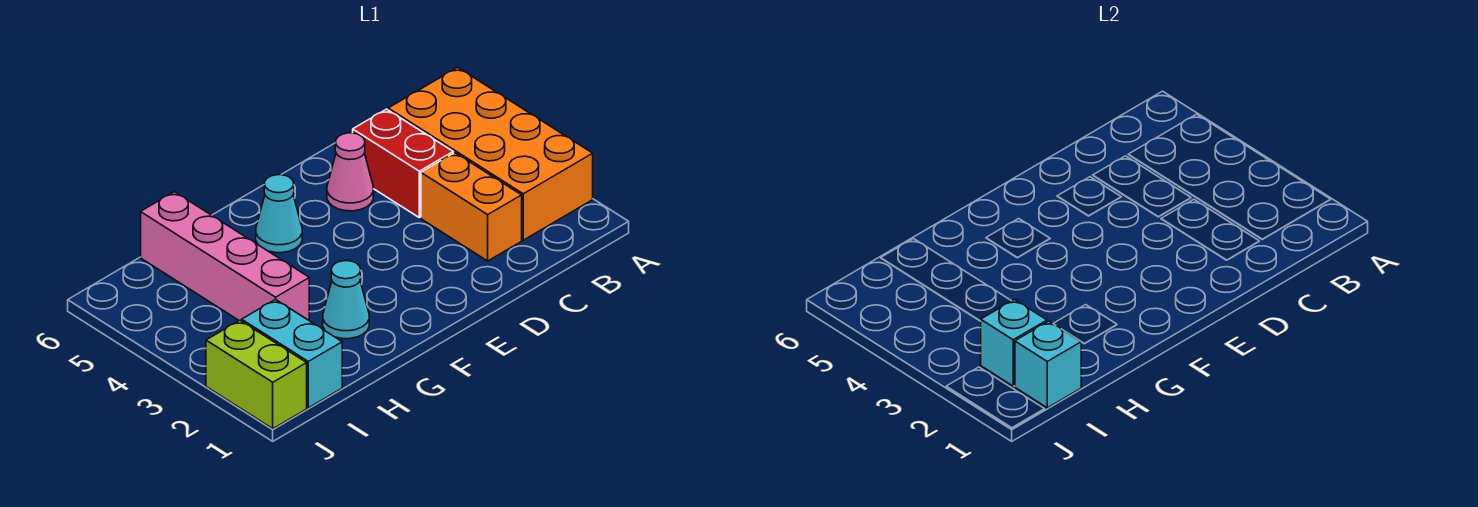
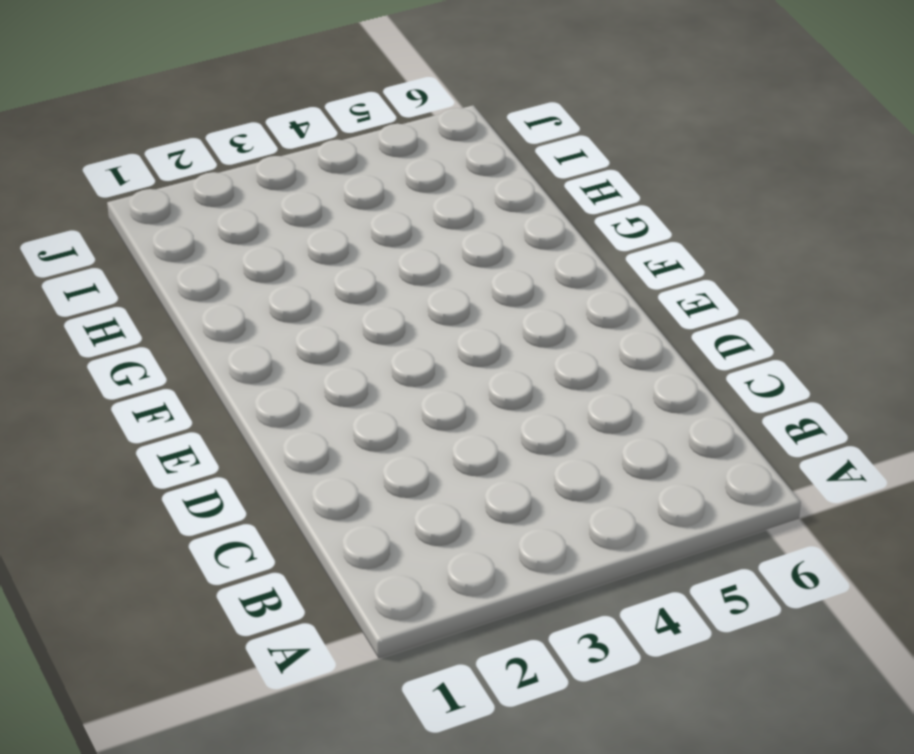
none -> orange 2x4 brick [388,68,593,240]
none -> orange 1x2 brick [421,153,522,261]

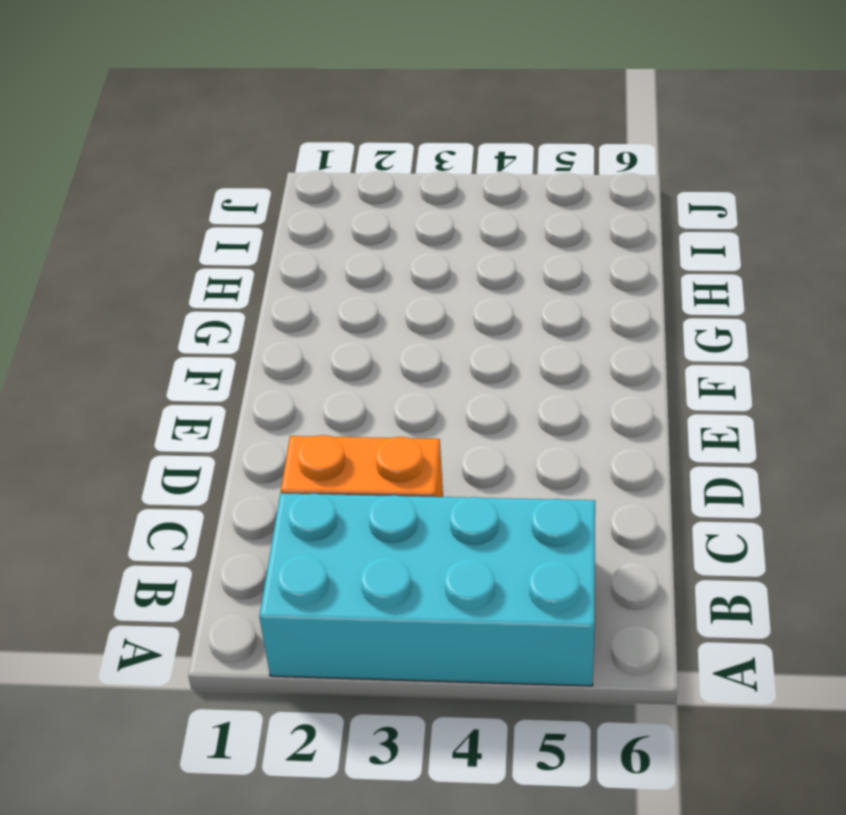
cyan 2x4 brick [259,493,595,686] -> orange 2x4 brick [388,68,593,240]
none -> red 1x2 brick [353,109,453,218]
none -> pink 1x1 cone [327,133,374,211]

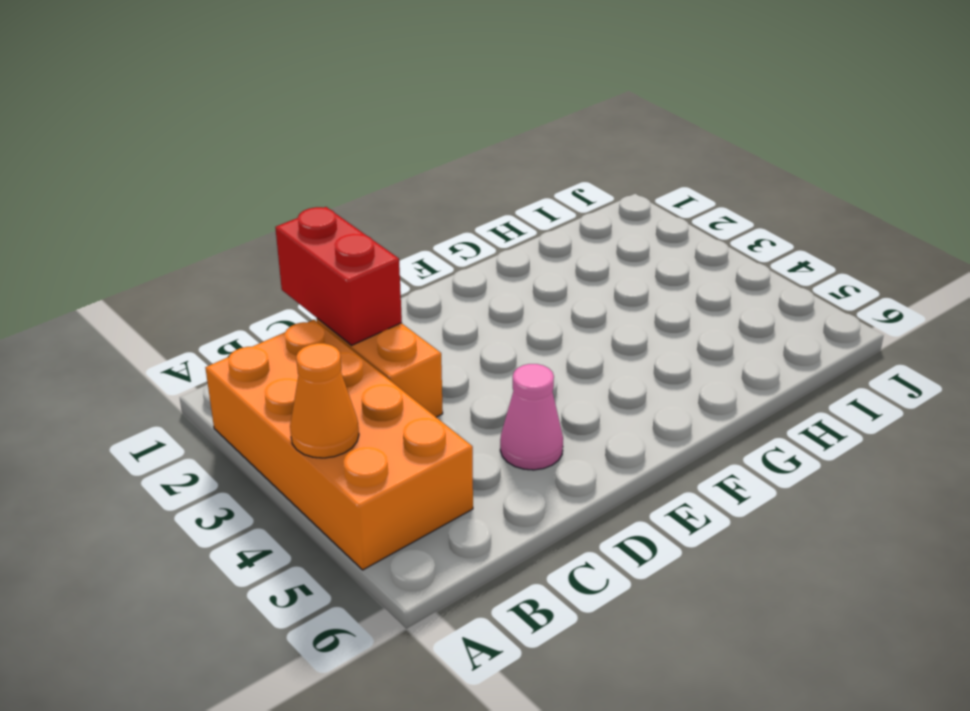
orange 1x1 cone [290,343,359,458] -> none
red 1x2 brick [275,207,402,345] -> red 1x2 brick moved to [353,109,453,218]
none -> cyan 1x1 cone [256,175,302,253]
none -> cyan 1x1 cone [323,261,369,339]

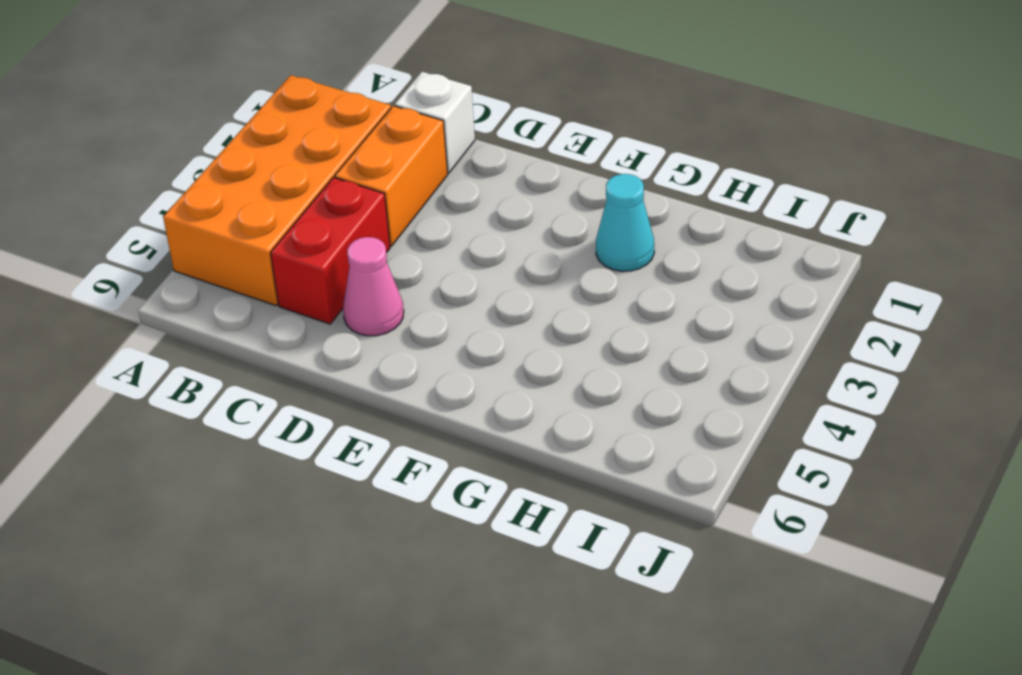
white 1x1 brick [395,72,475,173] -> none
none -> cyan 1x1 cone [256,175,302,253]
none -> pink 1x4 brick [141,192,309,321]

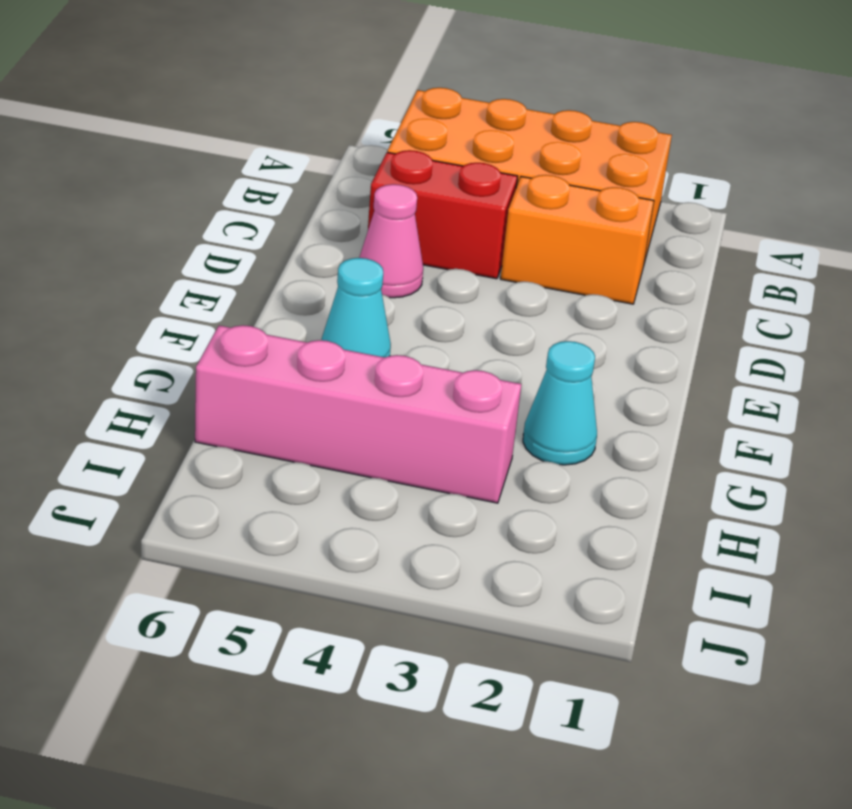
none -> cyan 1x2 brick [242,299,342,408]
none -> lime 1x2 brick [206,321,307,429]

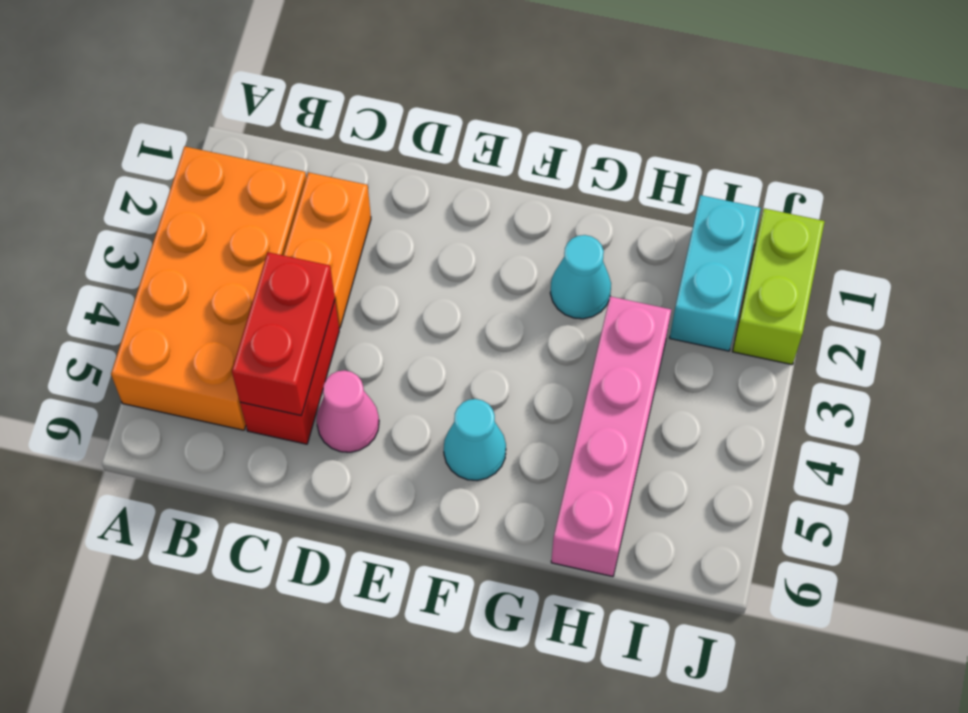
red 1x2 brick [232,252,335,416] -> none
none -> cyan 1x1 brick [1015,321,1081,408]
none -> cyan 1x1 brick [981,300,1047,386]

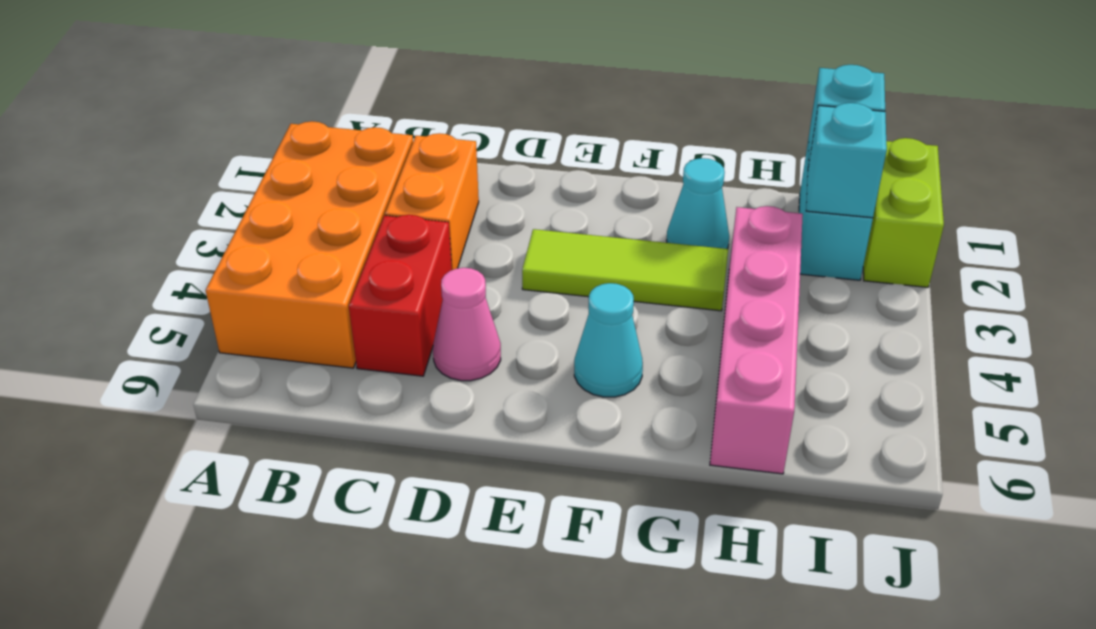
lime 1x3 tile [522,229,728,311] -> none

